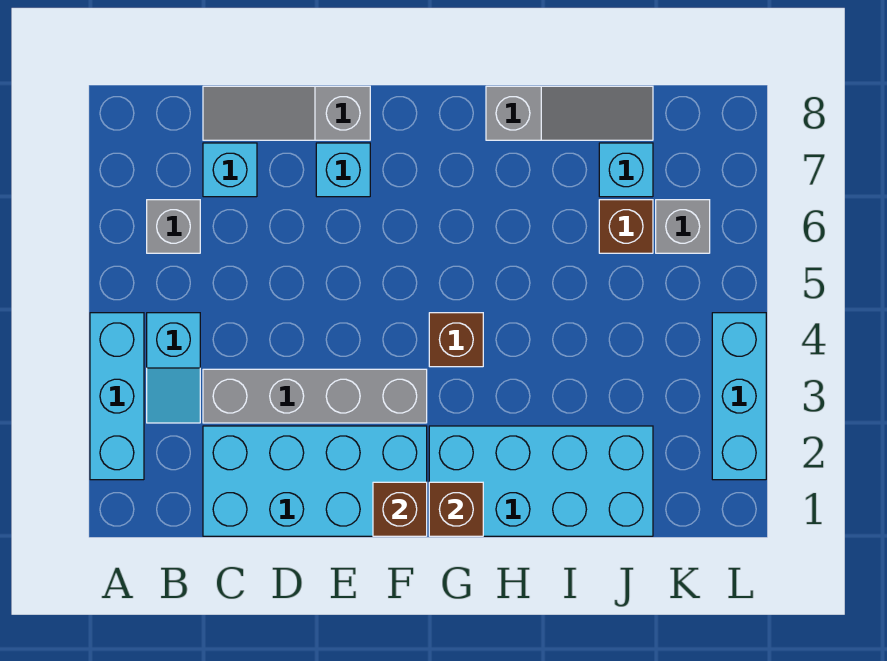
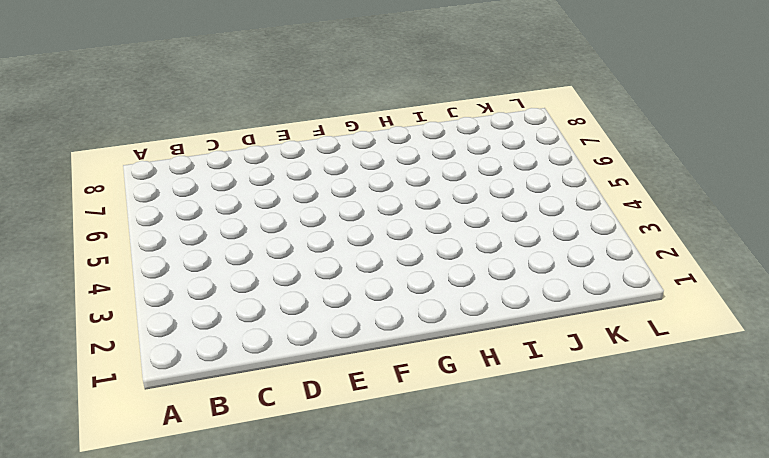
none -> cyan 1x3 brick [90,313,144,480]
none -> cyan 1x2 slope [147,313,200,423]
none -> grey 1x1 brick [147,200,200,253]

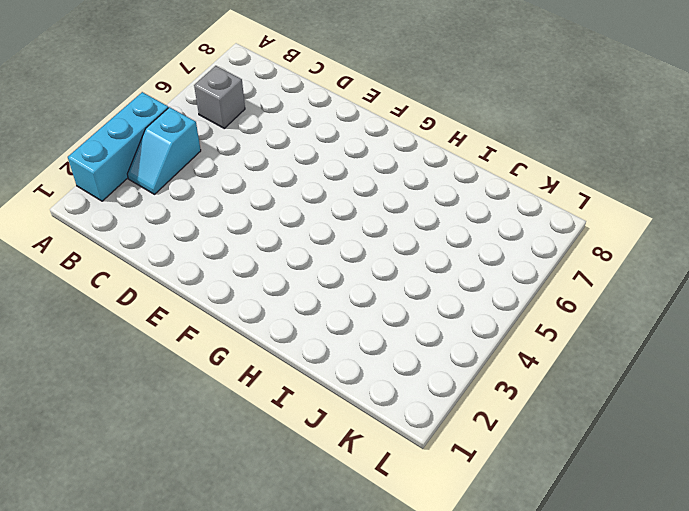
none -> cyan 2x4 brick [203,426,427,536]
none -> grey 1x4 brick [203,369,427,423]
none -> cyan 1x1 brick [203,143,257,197]

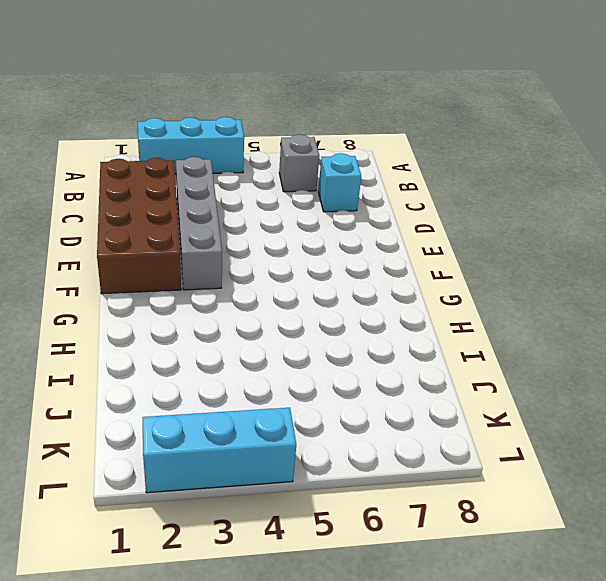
brown 2x4 brick [97,158,181,294] -> cyan 2x4 brick [203,426,427,536]
none -> cyan 1x2 slope [147,313,200,423]
none -> grey 1x3 slope [203,86,370,140]
none -> cyan 1x1 brick [316,143,370,197]

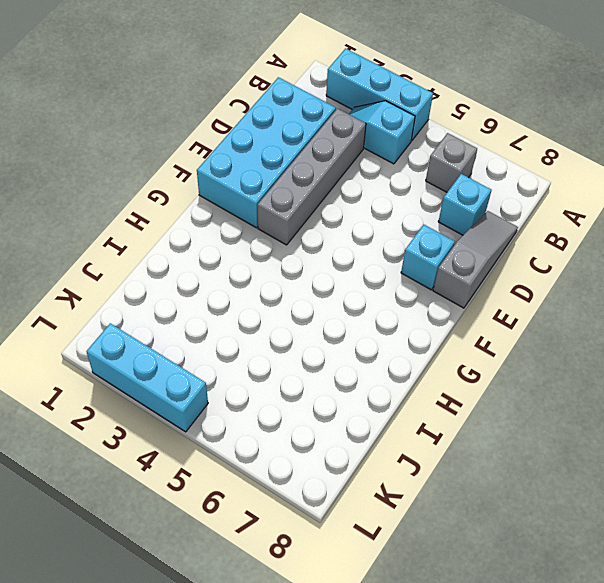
none -> cyan 2x4 brick [429,426,653,536]
none -> brown 1x1 brick [429,313,483,367]
none -> grey 1x3 slope [486,86,653,140]

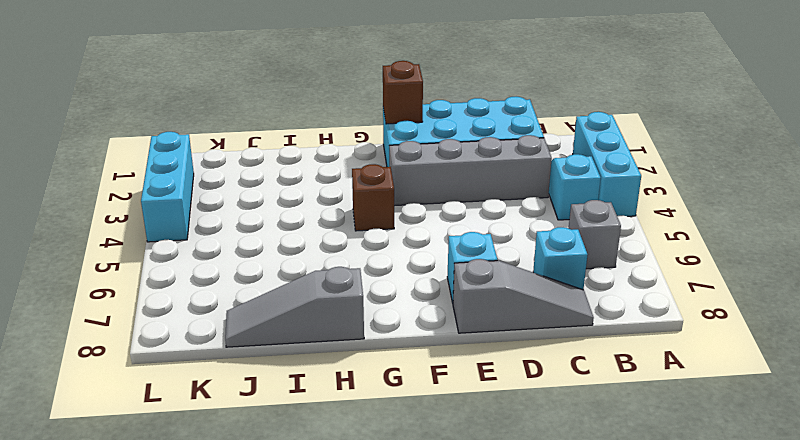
none -> cyan 2x4 brick [429,426,653,536]
none -> brown 1x1 brick [599,200,653,253]
none -> cyan 1x1 brick [599,143,653,197]

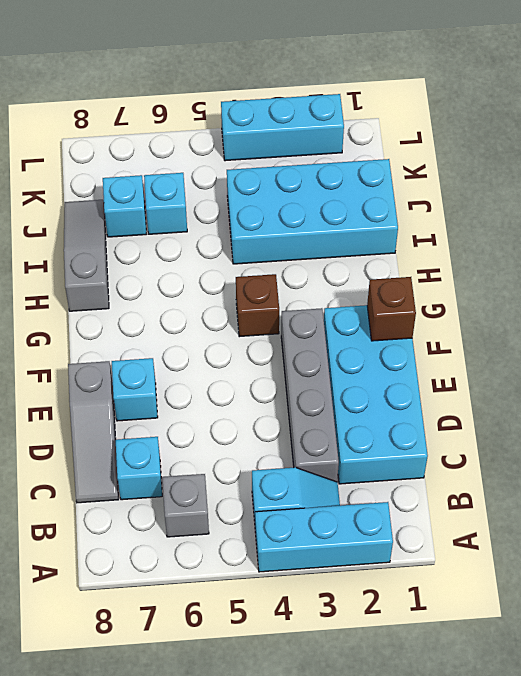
cyan 2x4 brick [227,159,398,264] -> cyan 2x4 brick turned to [429,426,653,536]
cyan 1x1 brick [144,173,187,234] -> brown 1x1 brick [599,200,653,253]
none -> grey 1x1 brick [656,200,710,253]
none -> brown 1x1 brick [429,482,483,536]

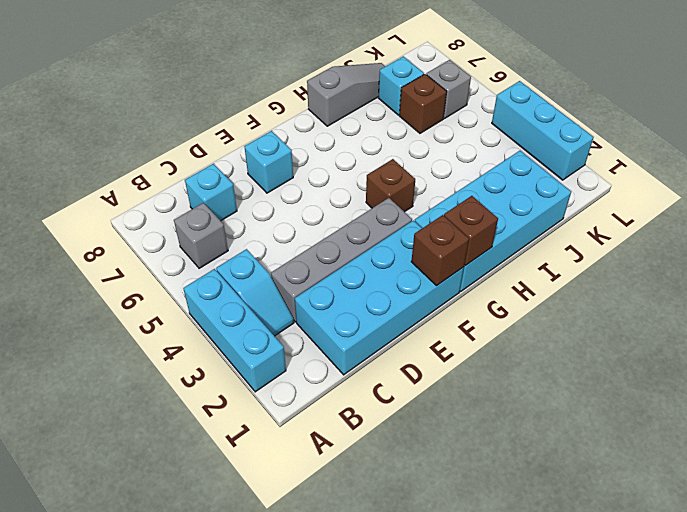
none -> grey 1x3 slope [203,86,370,140]

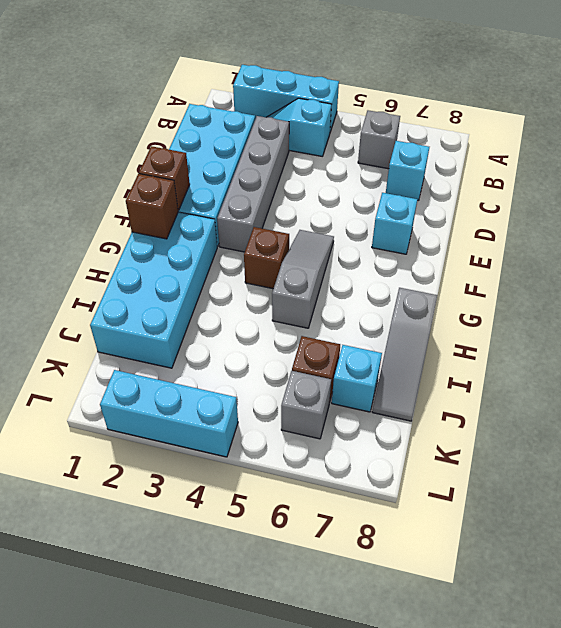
grey 1x3 slope [272,230,334,328] -> grey 1x3 slope moved to [203,86,370,140]

